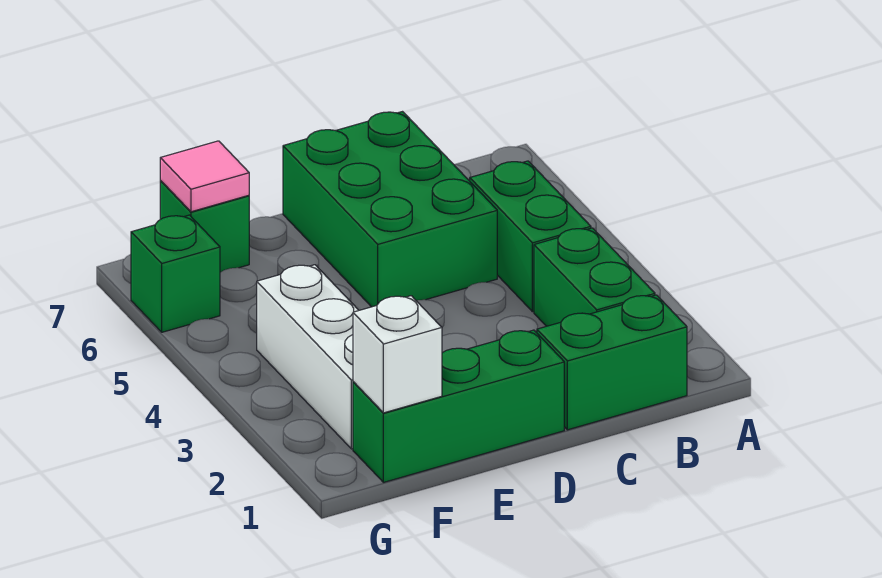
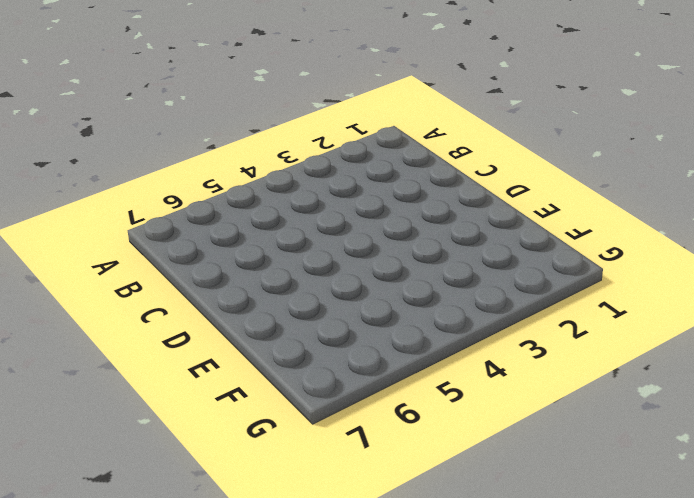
none -> green 1x2 brick [537,295,687,430]
none -> green 1x2 brick [534,228,655,326]

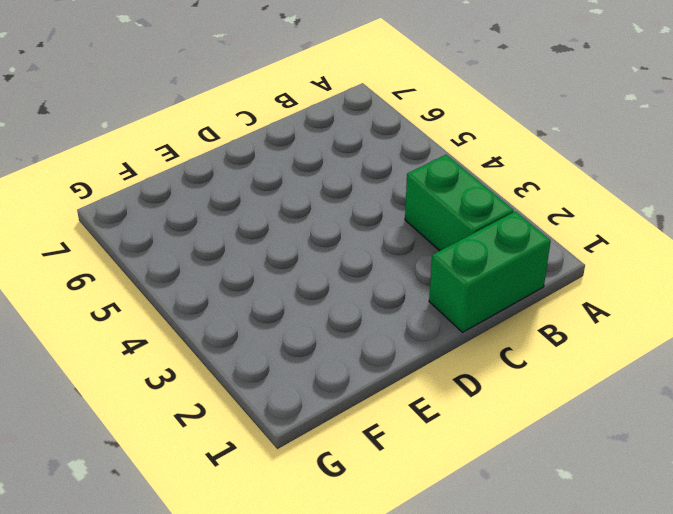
none -> green 1x2 brick [470,161,591,312]
none -> green 2x3 brick [283,112,497,307]

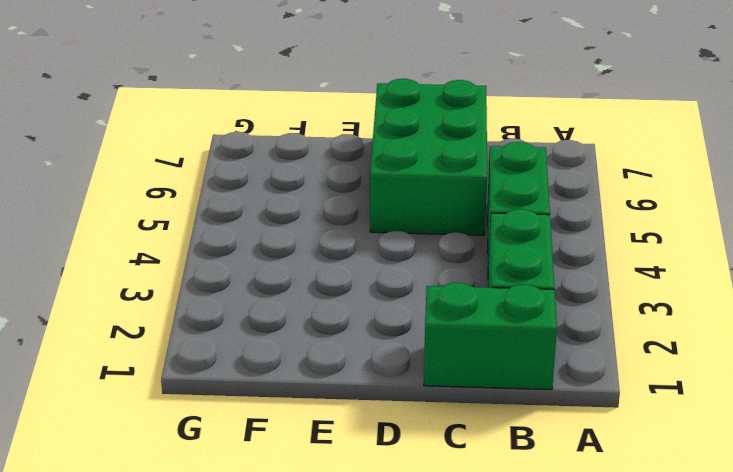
none -> green 1x3 brick [353,330,564,482]
none -> white 1x3 brick [257,265,359,449]

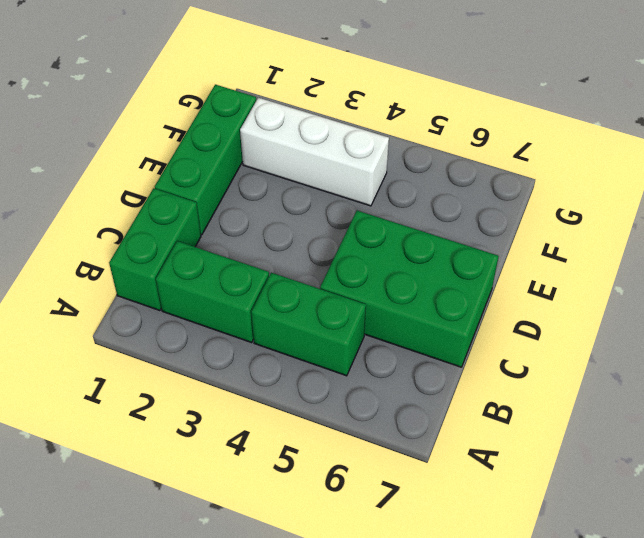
none -> green 1x1 brick [160,181,249,272]
none -> green 1x1 brick [131,215,220,332]

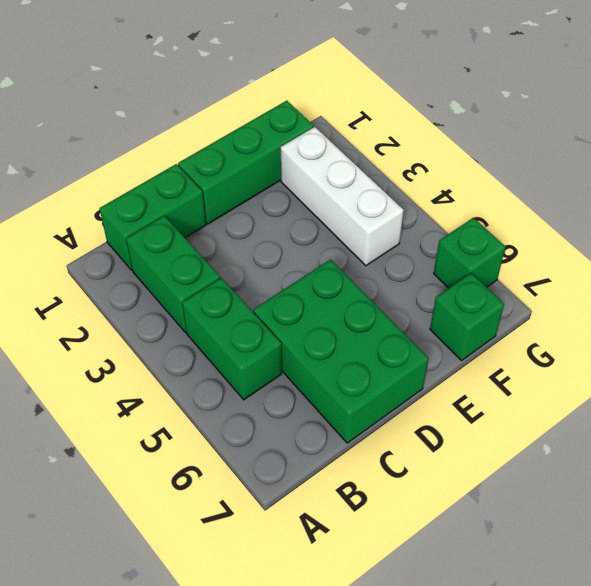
none -> white 1x1 brick [353,296,442,413]
none -> pink 1x1 tile [160,141,249,212]

